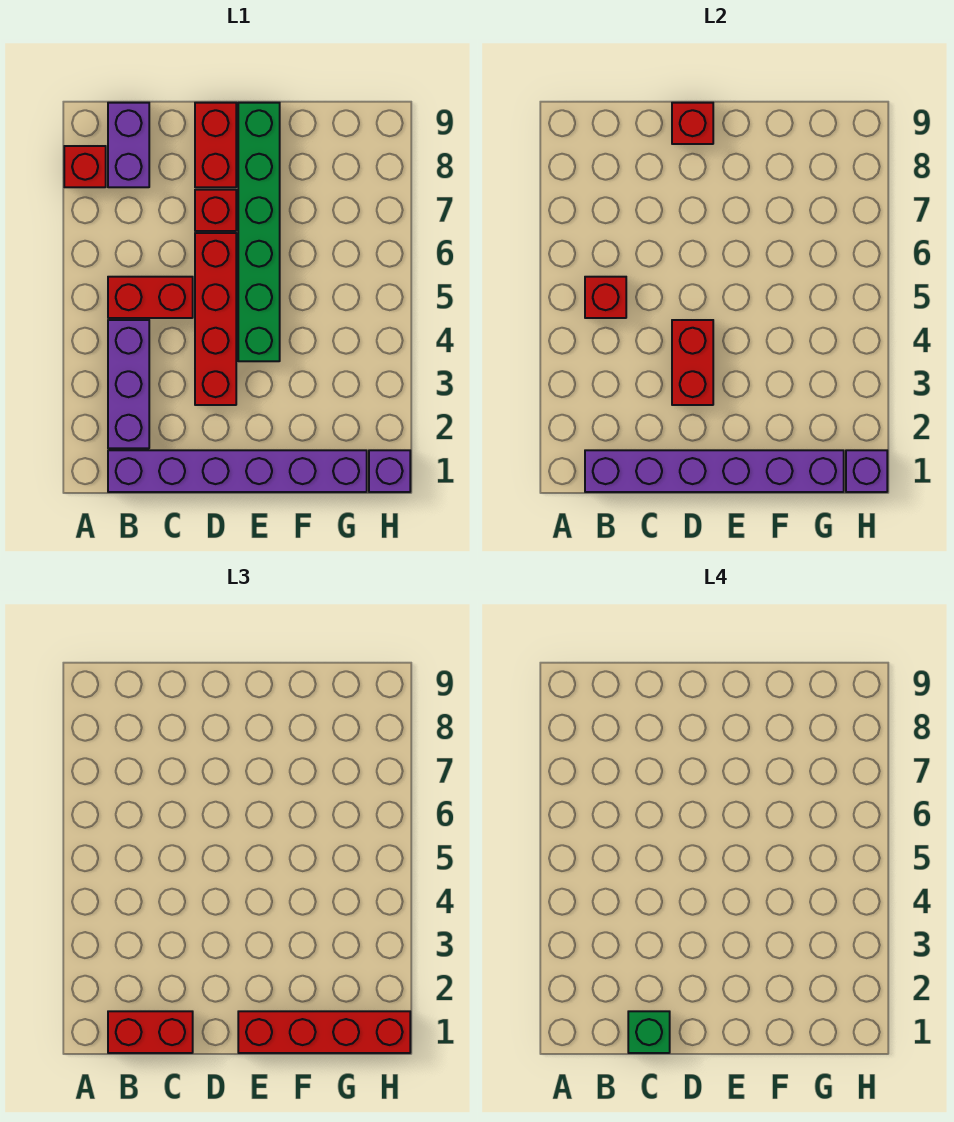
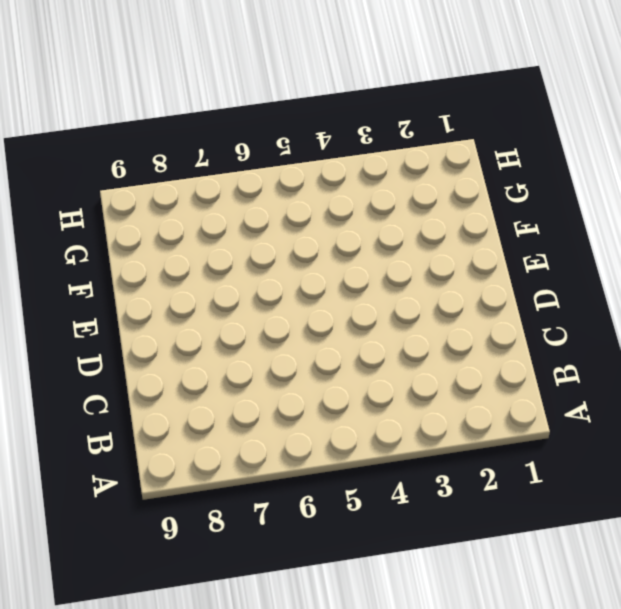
none -> red 1x1 brick [64,146,106,187]
none -> purple 1x6 brick [108,450,367,492]
none -> purple 1x3 brick [108,320,149,448]

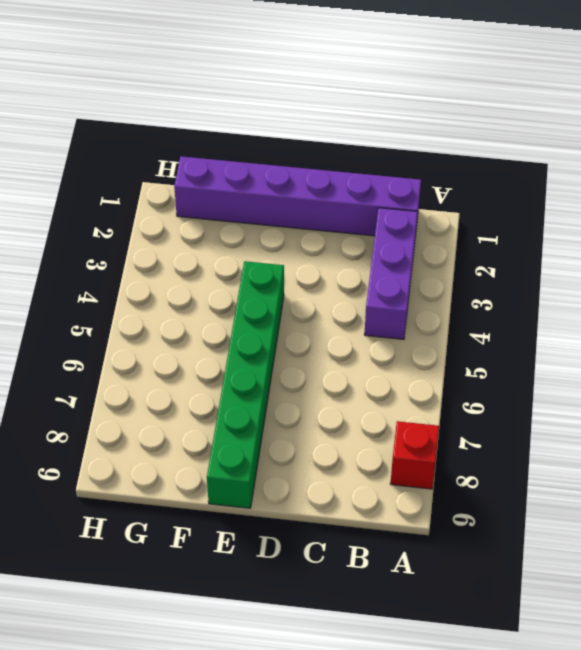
none -> red 1x2 brick [108,277,193,318]
none -> purple 1x2 brick [108,103,149,187]
none -> red 1x4 brick [195,233,236,405]

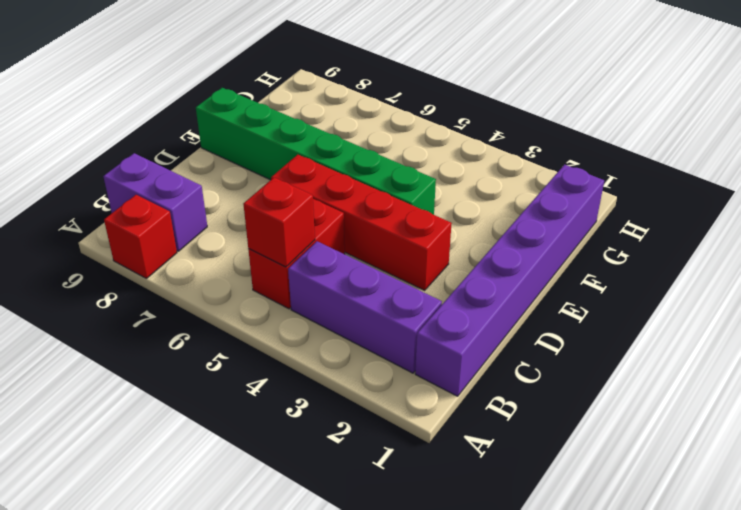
none -> red 1x1 brick [195,190,236,231]
none -> red 1x2 brick [195,103,236,187]
none -> purple 1x1 brick [369,450,410,492]

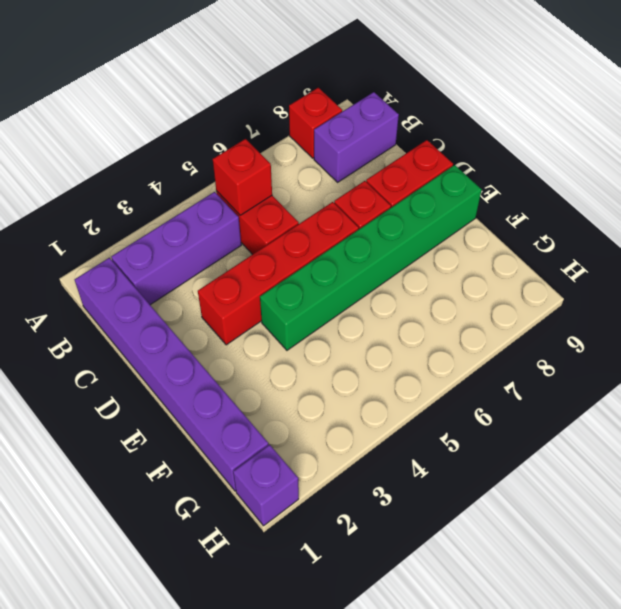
none -> purple 1x6 brick [585,450,844,492]
none -> red 1x2 brick [672,320,713,405]
none -> red 1x1 brick [672,103,713,144]

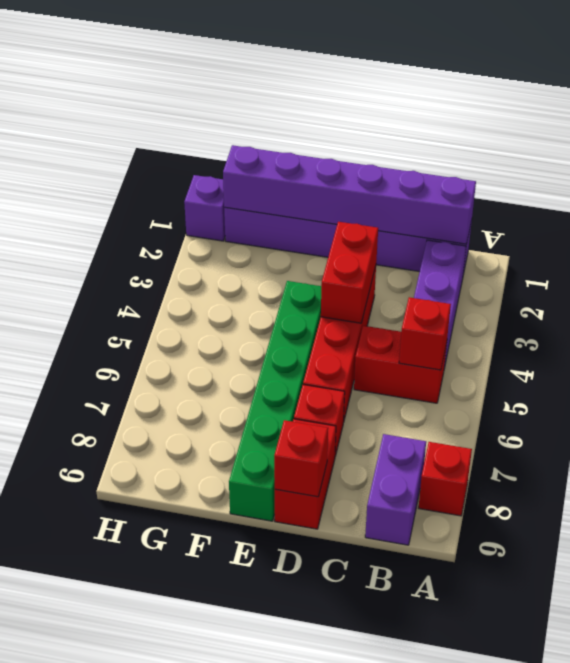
none -> purple 1x1 brick [846,450,887,492]
none -> red 1x2 brick [108,1011,193,1053]
none -> red 1x4 brick [238,1011,410,1053]

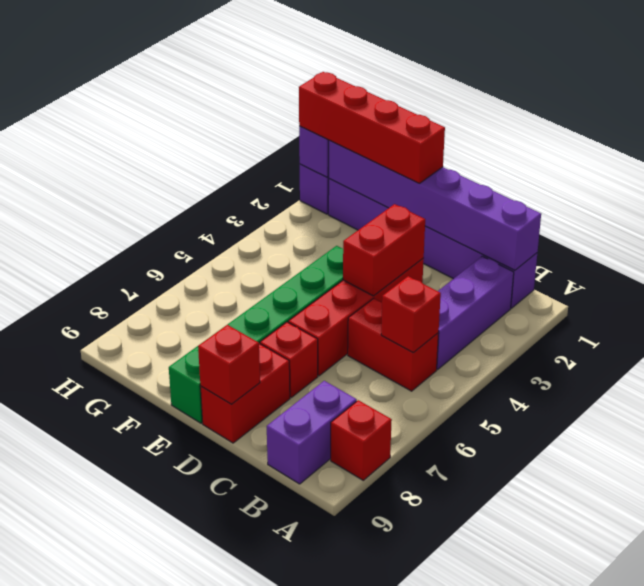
none -> red 1x2 brick [108,1011,193,1053]
none -> green 1x1 brick [628,1011,670,1053]

